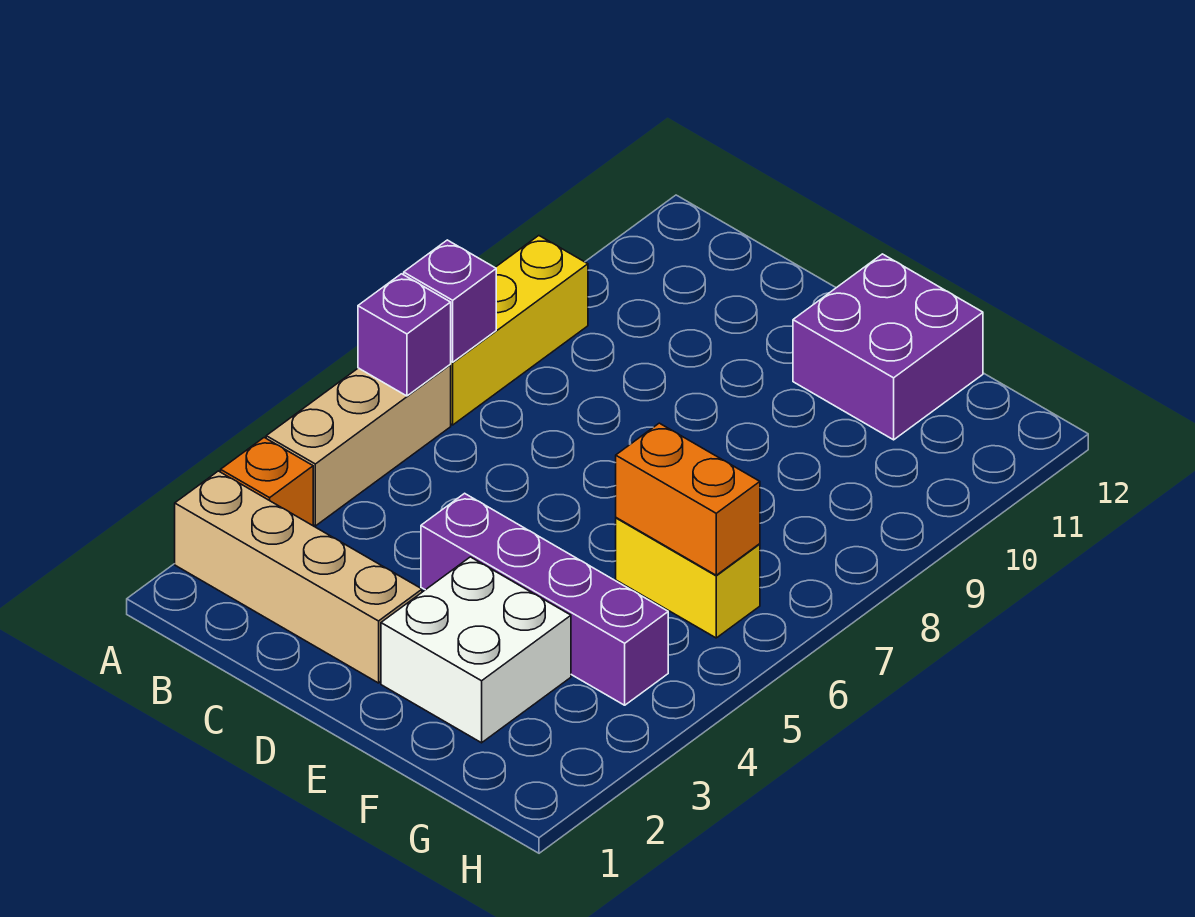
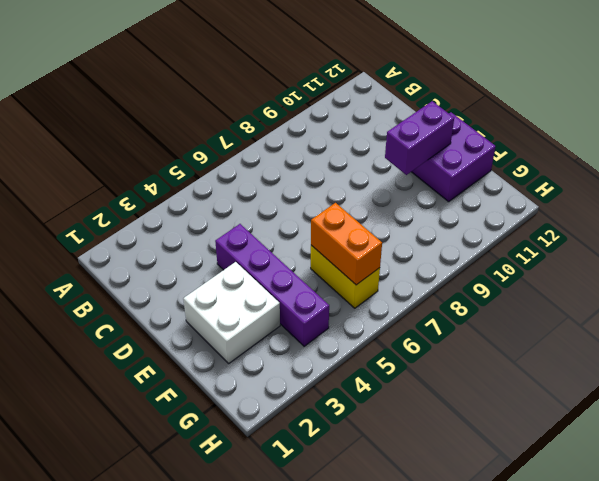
purple 1x2 brick [385,101,454,175] -> none
none -> tan 1x4 brick [175,471,422,683]
none -> orange 1x1 brick [221,438,313,526]

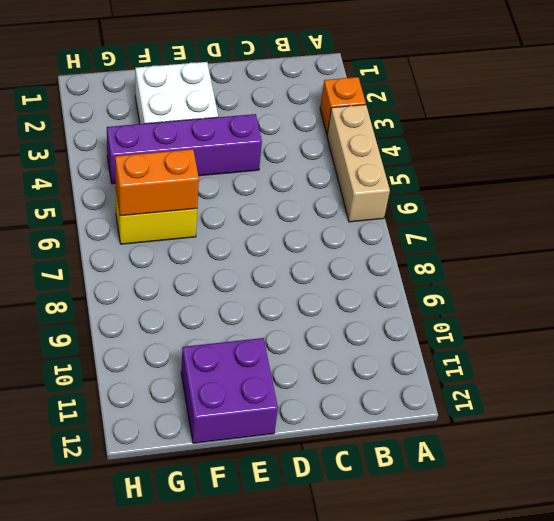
none -> tan 1x4 brick [175,471,422,683]
none -> yellow 1x3 brick [450,236,588,425]

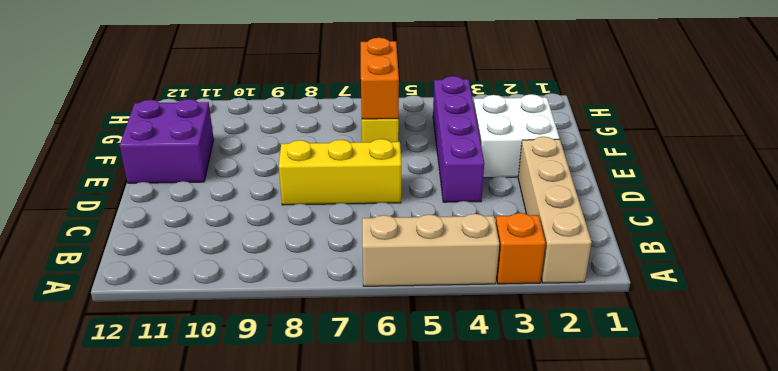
yellow 1x3 brick [279,139,401,205] -> yellow 1x3 brick moved to [450,236,588,425]
none -> purple 1x1 brick [358,274,451,396]
none -> purple 1x1 brick [404,240,496,362]

